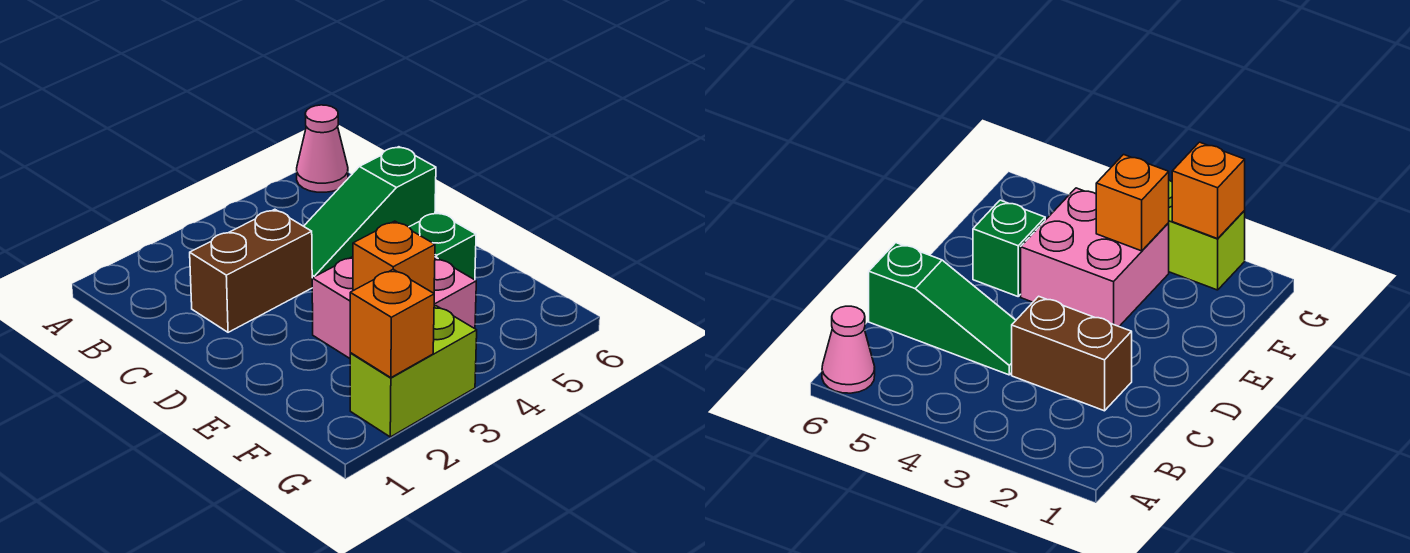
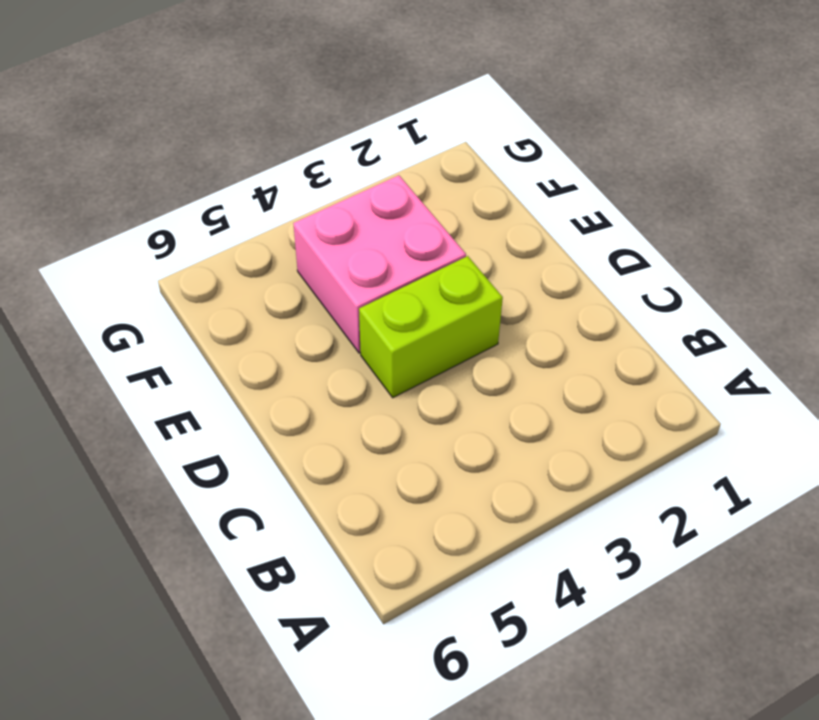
lime 1x2 brick [359,256,503,398] -> lime 1x2 brick moved to [350,306,477,437]
none -> pink 1x1 cone [297,105,348,192]
none -> brown 1x2 brick [190,209,312,332]

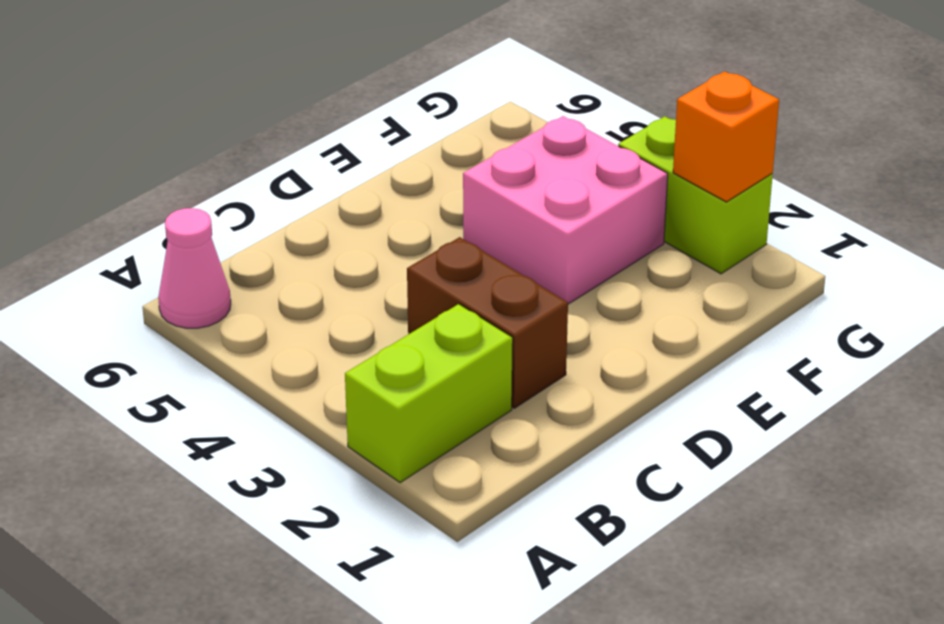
lime 1x2 brick [345,304,513,483] -> none
none -> green 1x3 slope [304,147,436,278]
none -> green 1x1 brick [409,212,476,280]

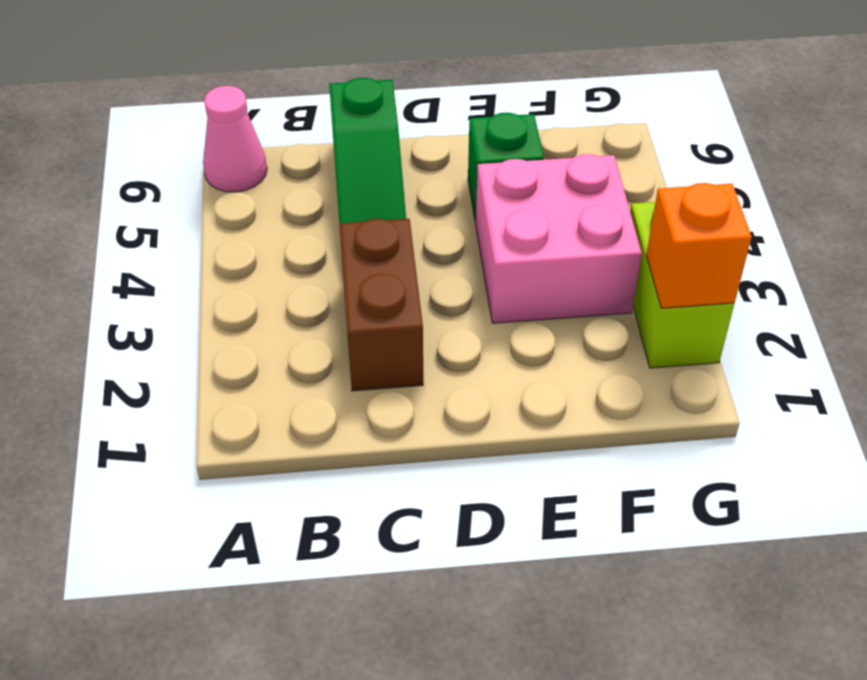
none -> orange 1x1 brick [353,221,435,293]

